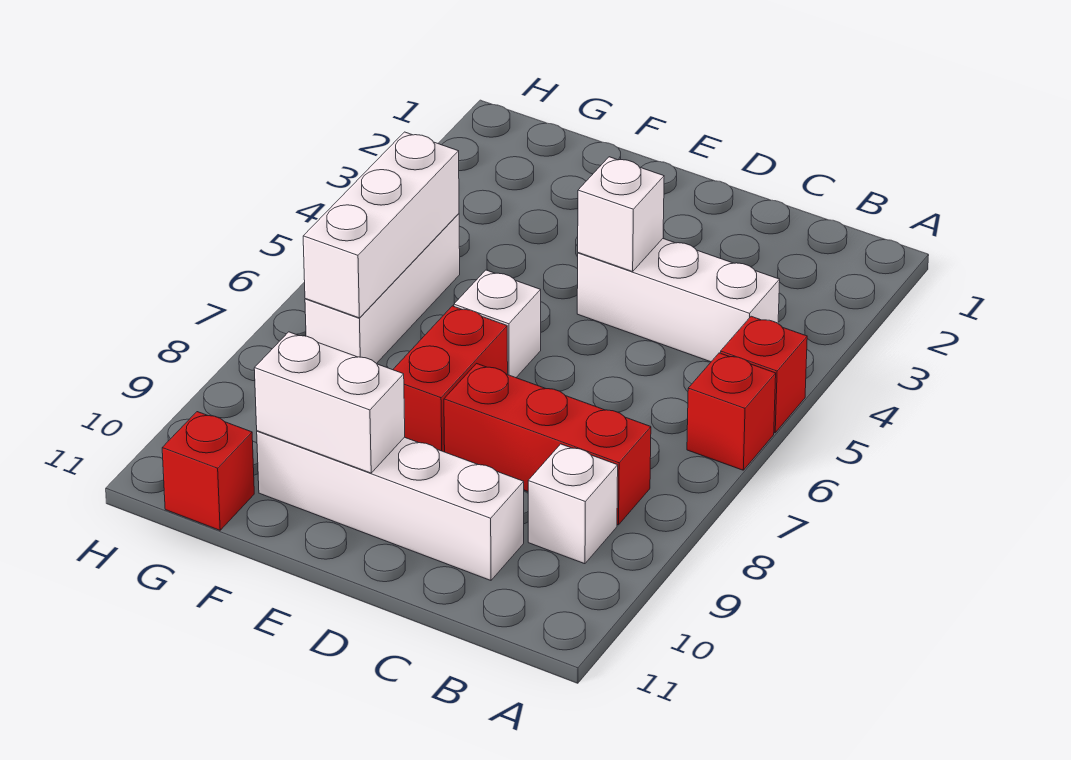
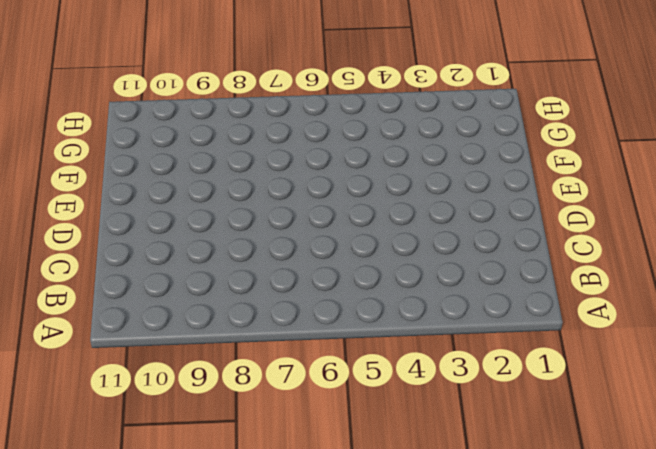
none -> red 1x1 brick [721,316,807,433]
none -> red 1x1 brick [687,353,776,470]
none -> white 1x3 brick [577,239,780,362]

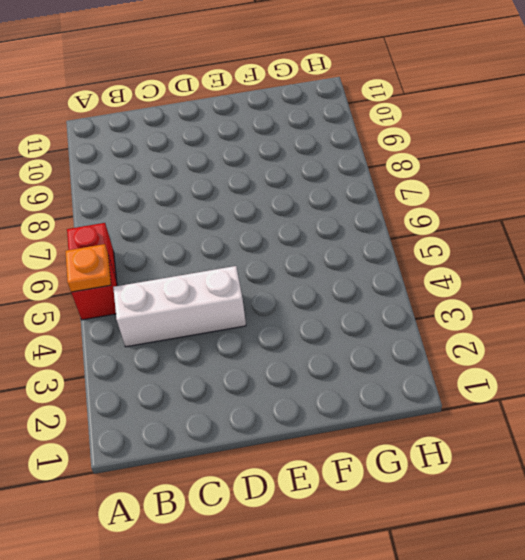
orange 1x1 plate [66,244,111,292] -> none
none -> red 1x3 brick [444,364,651,525]
none -> white 1x1 brick [528,444,618,564]
none -> white 1x4 brick [257,431,524,580]

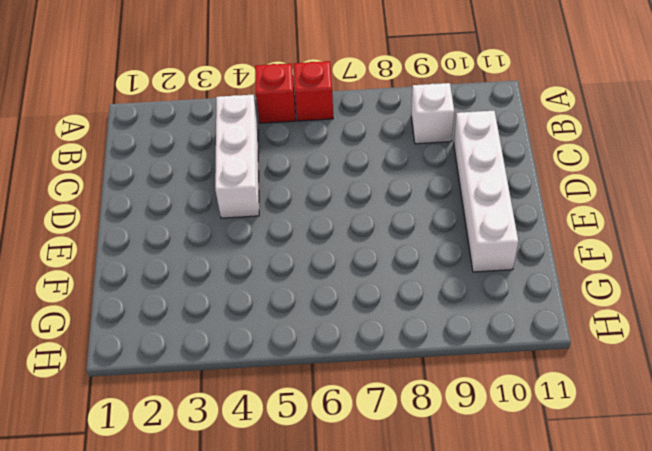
none -> red 1x3 brick [444,364,651,525]
none -> white 1x1 brick [454,270,541,378]
none -> red 1x2 brick [393,306,508,452]

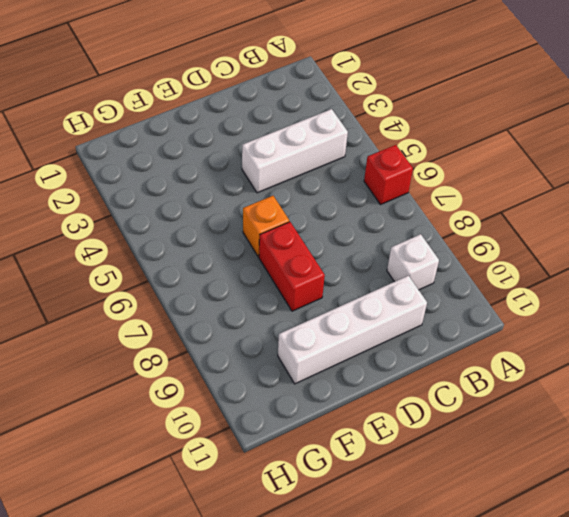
orange 1x1 brick [243,196,289,257] -> white 1x1 brick [454,270,541,378]
none -> red 1x1 brick [721,316,807,433]
none -> red 1x3 brick [444,364,651,525]
none -> white 1x3 brick [305,214,460,364]

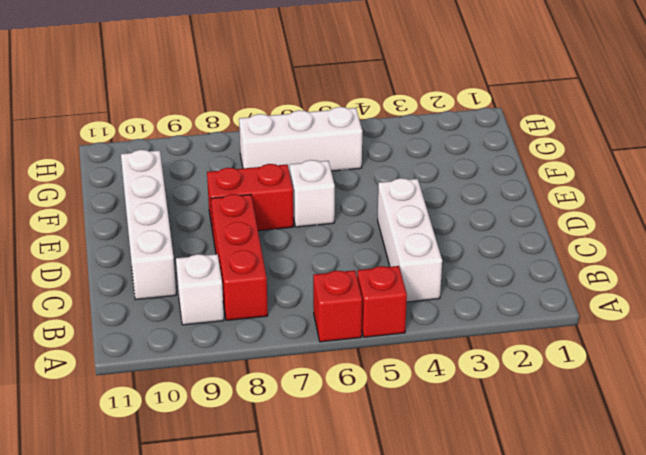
none -> red 1x1 brick [162,412,254,530]
none -> white 1x1 brick [578,157,664,272]
none -> white 1x2 brick [254,332,405,473]

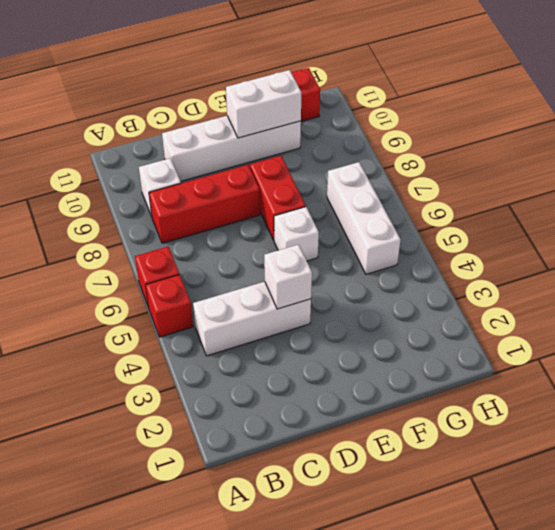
none -> white 1x3 brick [303,132,459,318]

